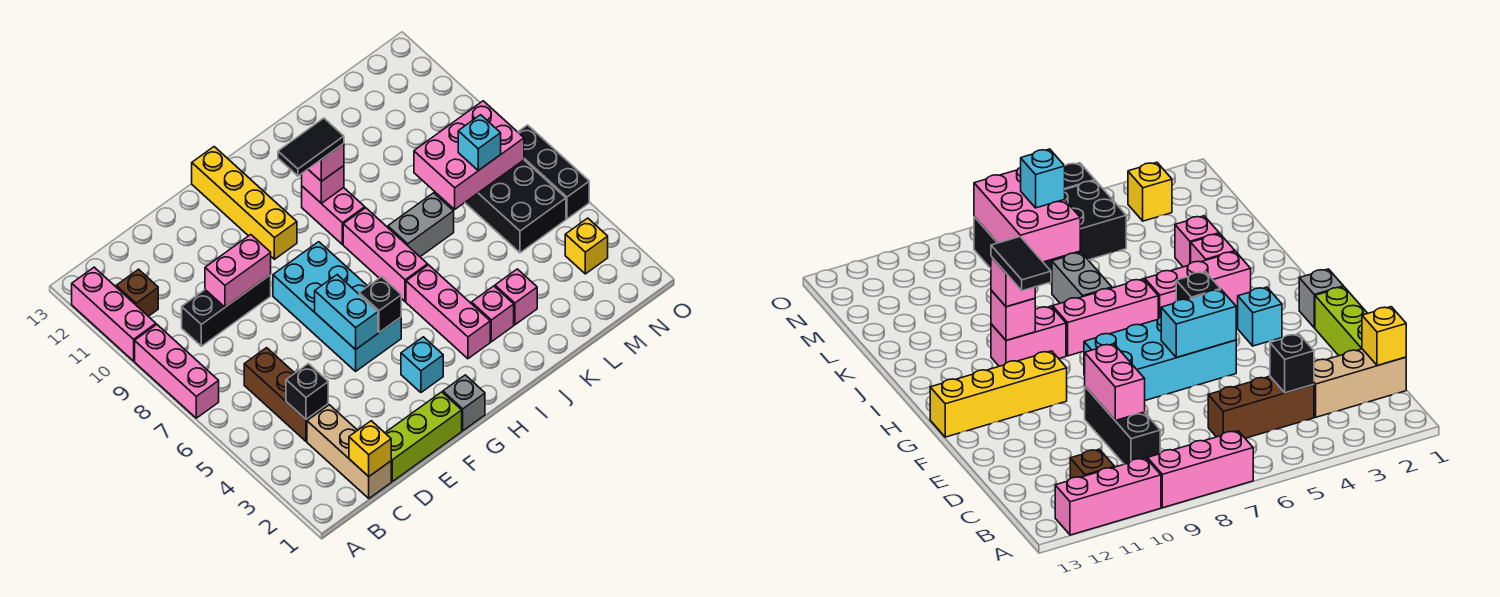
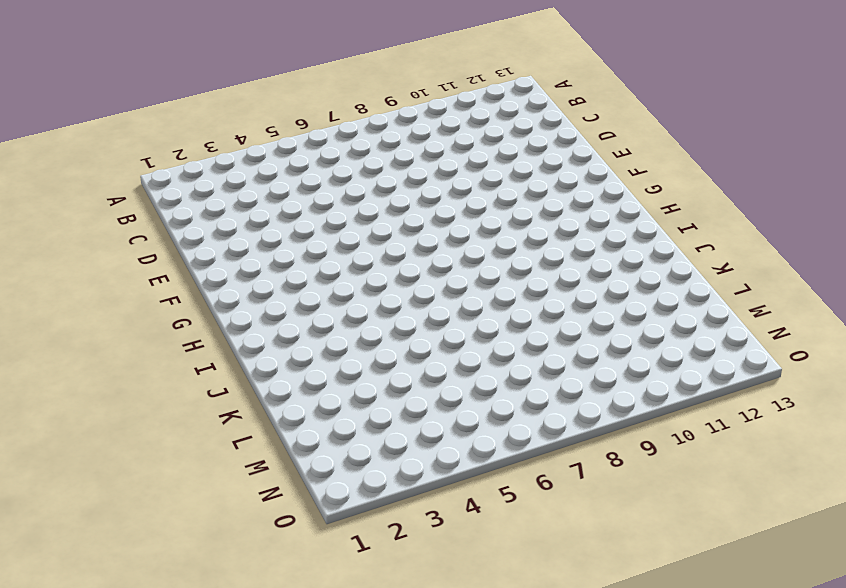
none -> pink 1x3 brick [135,325,219,418]
none -> pink 1x3 brick [72,267,156,361]
none -> brown 1x1 brick [116,269,158,316]
none -> tan 1x3 brick [307,405,391,498]

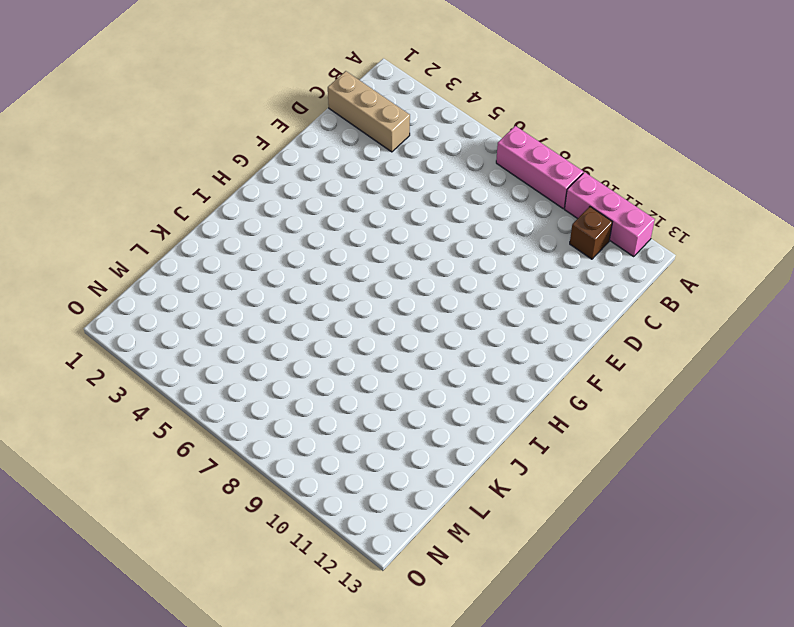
none -> brown 1x3 brick [244,348,328,441]
none -> black 1x3 brick [182,275,271,346]
none -> lime 1x3 brick [385,392,462,481]
none -> cyan 2x4 brick [273,242,401,371]

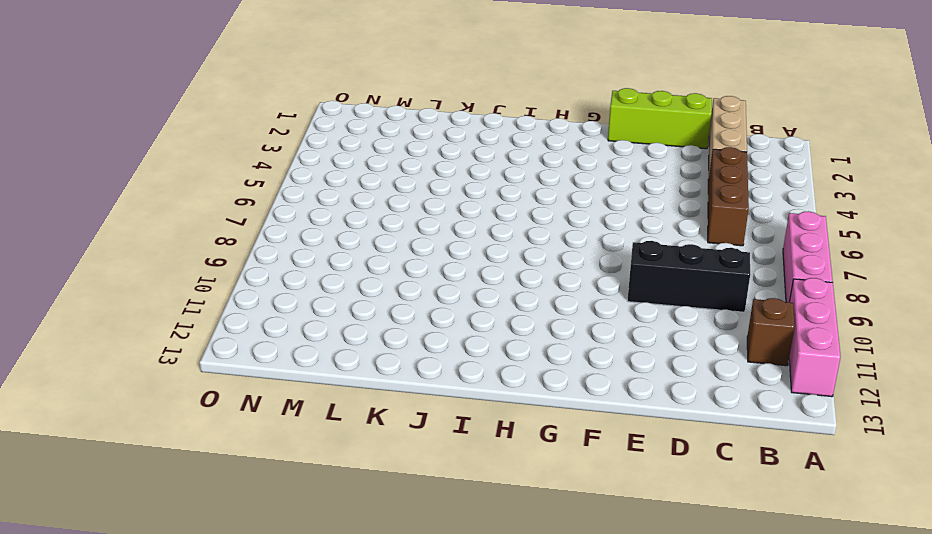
none -> cyan 2x4 brick [273,242,401,371]
none -> grey 1x1 brick [443,375,485,431]
none -> cyan 1x1 brick [401,337,443,392]
none -> yellow 1x4 brick [192,147,297,259]

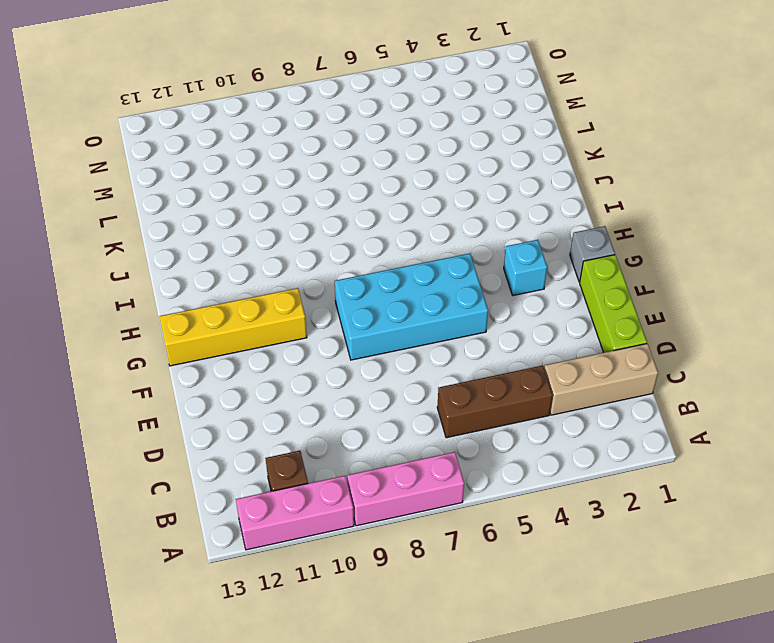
none -> black 1x3 brick [182,275,271,346]
none -> pink 1x3 brick [406,265,490,359]
none -> pink 1x3 brick [343,208,428,302]
none -> pink 1x2 brick [302,186,365,244]

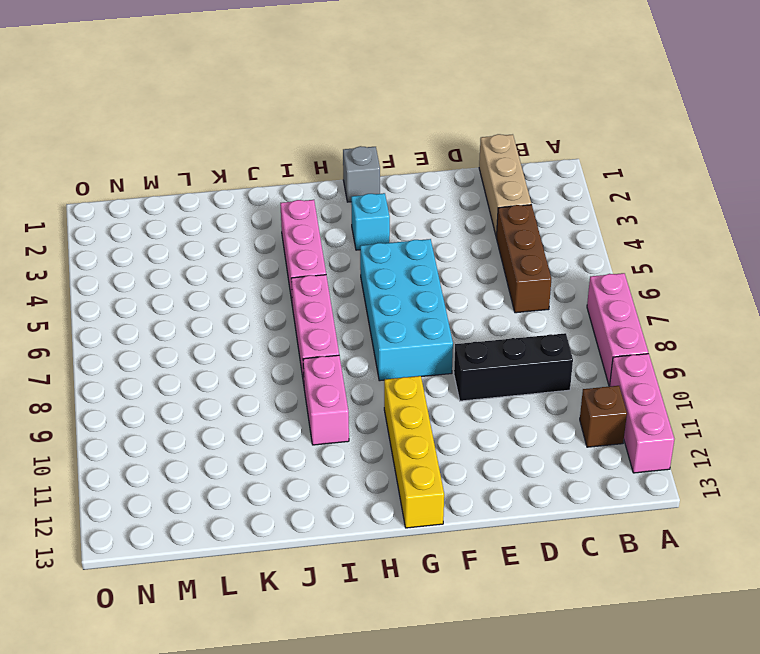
none -> lime 1x3 brick [385,392,462,481]
none -> pink 1x1 brick [472,286,514,342]
none -> grey 1x2 brick [388,193,454,257]
none -> pink 1x1 brick [495,269,537,325]

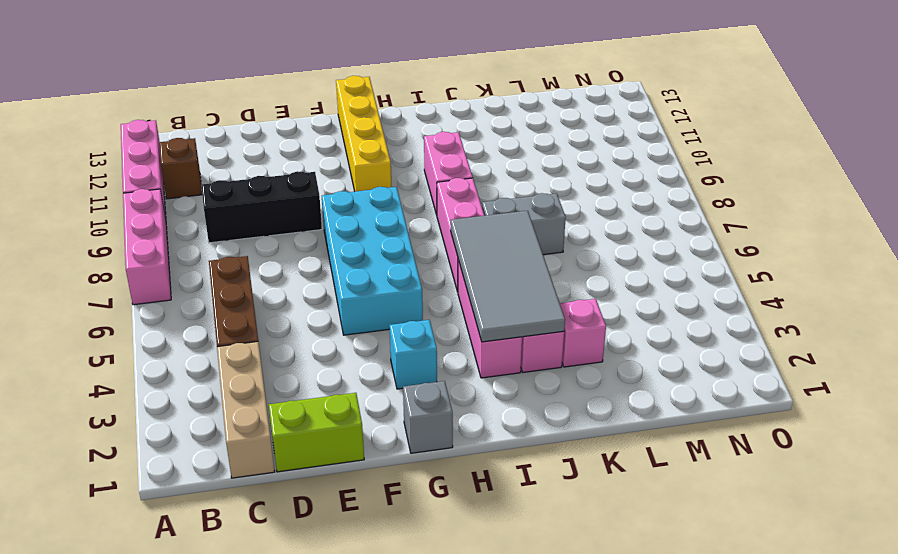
lime 1x2 brick [269,393,364,472] -> lime 1x3 brick [385,392,462,481]
grey 2x4 tile [451,211,565,342] -> none
none -> black 2x4 brick [465,160,566,253]
none -> yellow 1x1 brick [565,218,608,274]
none -> black 1x3 brick [518,125,589,219]
none -> yellow 1x1 brick [349,421,391,476]

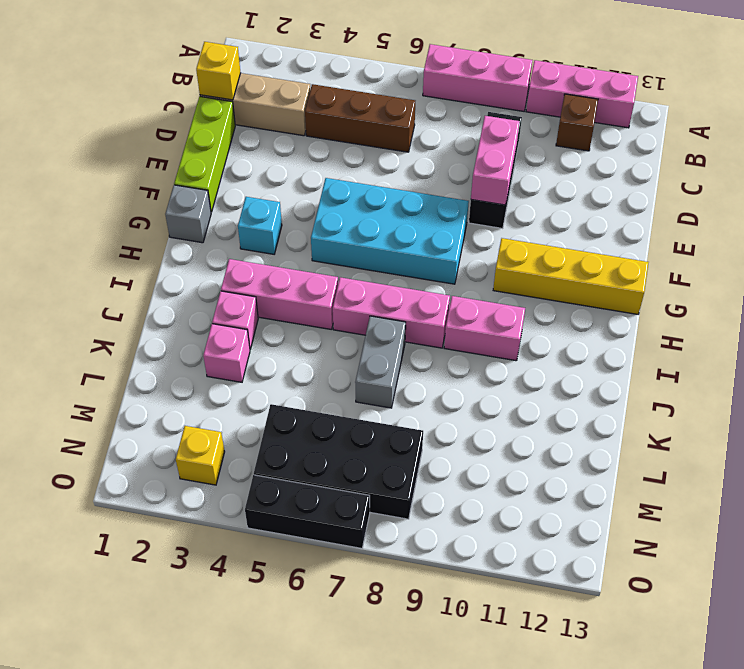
none -> black 1x1 brick [286,364,328,419]
none -> cyan 1x2 brick [315,275,378,350]
none -> black 1x1 brick [359,277,401,333]
none -> pink 1x1 brick [302,166,344,204]

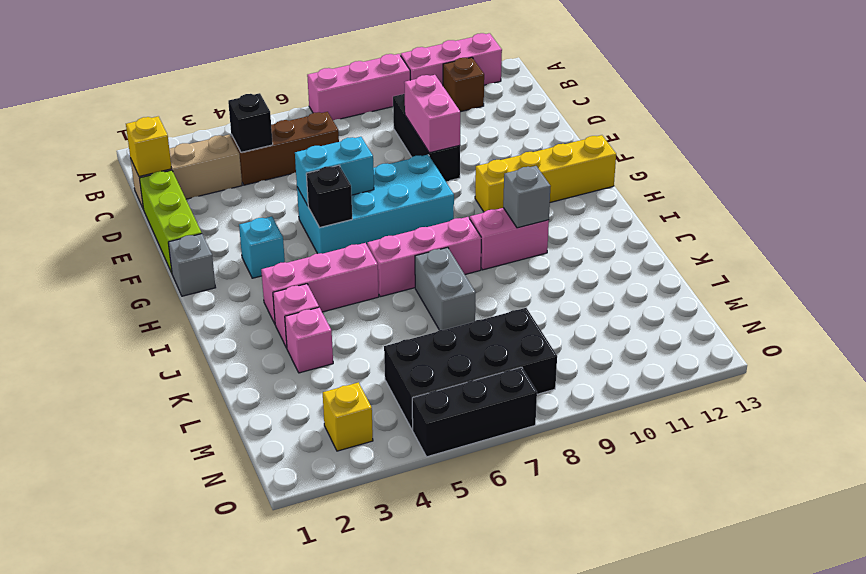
grey 1x1 brick [503,166,551,228] -> pink 1x1 brick [302,166,344,204]
none -> pink 2x3 brick [414,101,524,209]
none -> pink 1x1 brick [308,144,344,181]
none -> cyan 1x1 brick [458,115,501,171]
none -> black 1x2 tile [278,118,344,176]

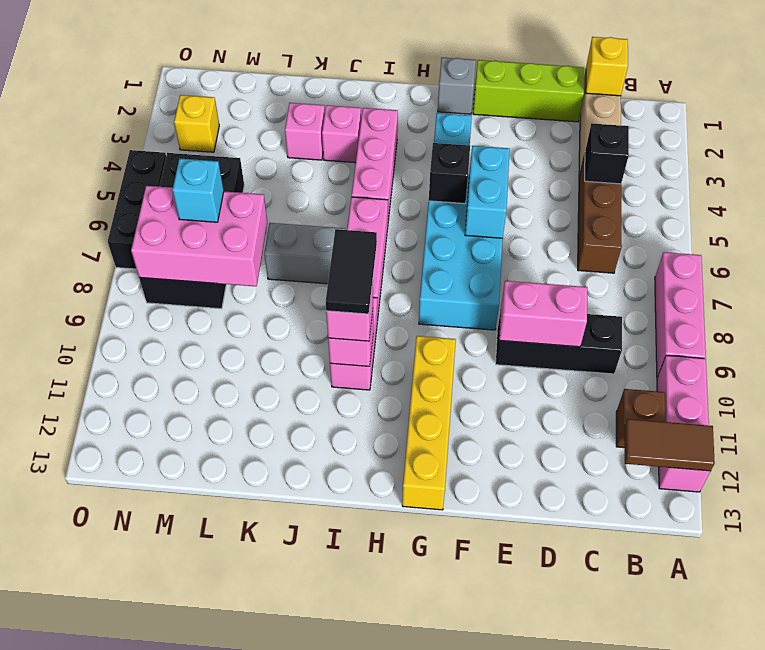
brown 1x2 tile [625,419,715,471] -> none
black 1x2 tile [326,229,377,314] -> black 1x2 tile turned to [278,118,344,176]

